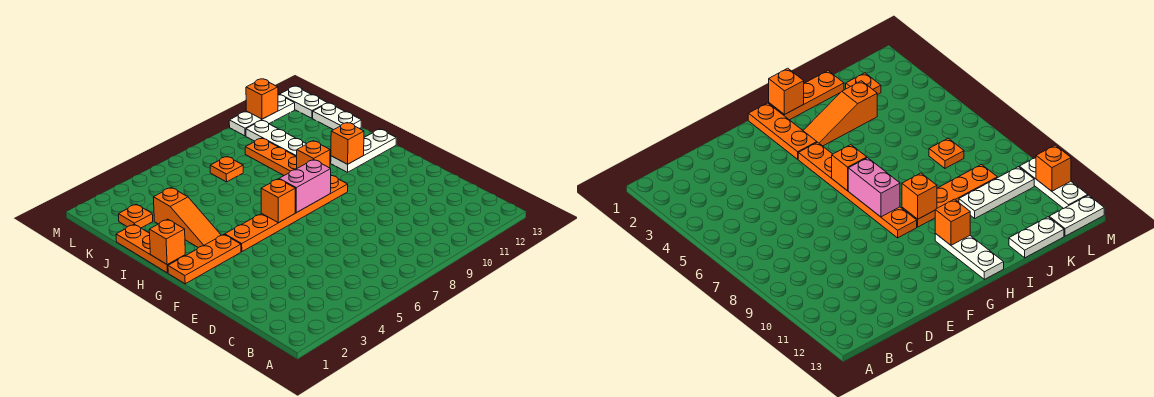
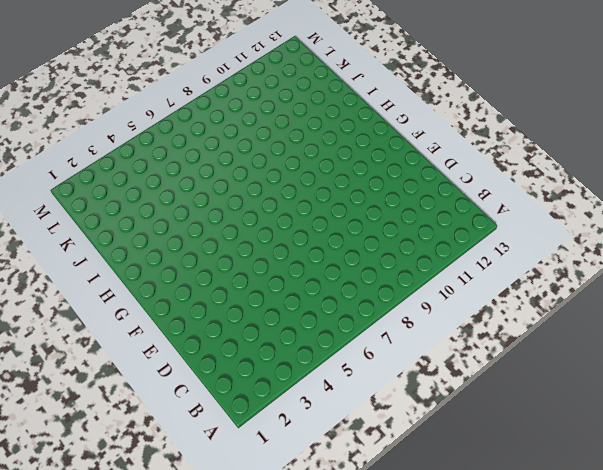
none -> orange 1x3 plate [168,235,241,284]
none -> orange 1x6 plate [225,176,348,252]
none -> orange 1x3 plate [116,224,185,273]

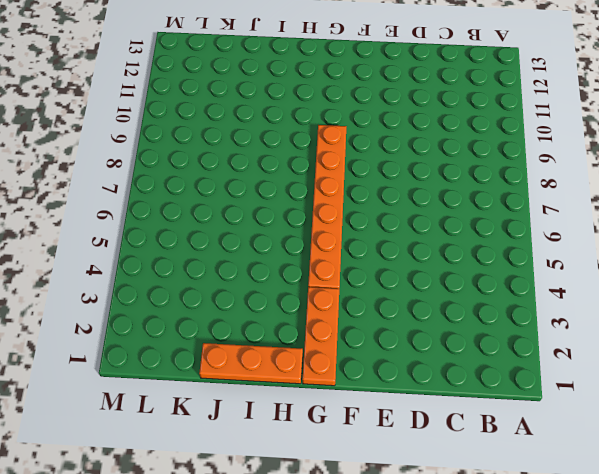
none -> orange 1x3 slope [153,187,221,248]
none -> orange 1x4 plate [245,138,297,175]
none -> white 1x3 plate [331,129,396,172]

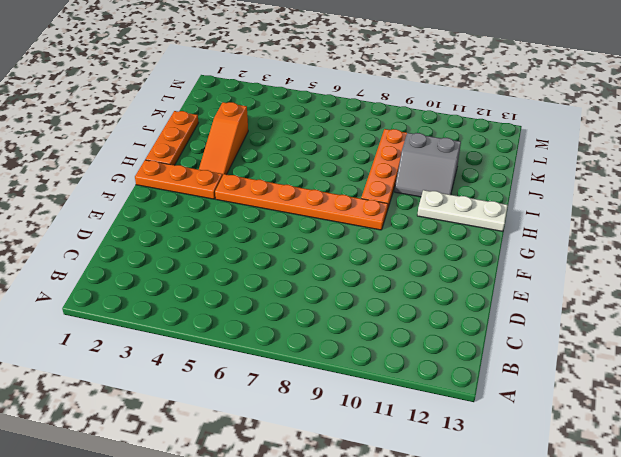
grey 2x2 slope [395,133,461,197] -> white 1x3 plate [246,121,306,157]
none -> white 1x2 plate [313,103,362,130]
none -> orange 1x1 plate [118,204,153,228]
none -> orange 1x1 plate [210,157,243,182]

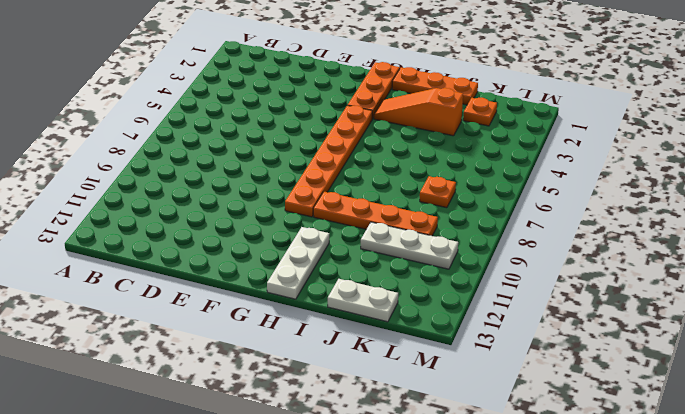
none -> white 1x2 plate [280,86,327,118]
none -> white 1x3 plate [229,95,295,136]
none -> orange 1x1 brick [261,179,295,223]

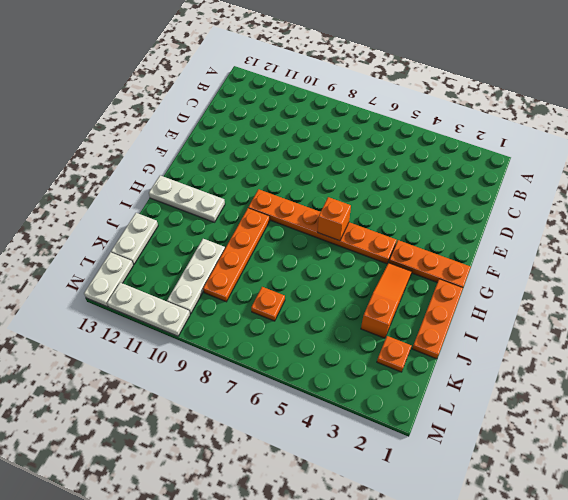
none -> pink 1x2 brick [279,160,331,213]
none -> orange 1x1 brick [149,219,185,264]
none -> orange 1x1 brick [297,141,330,168]

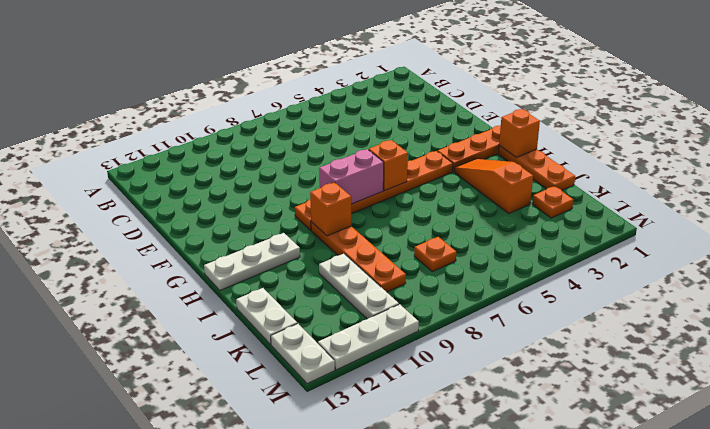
none -> orange 1x1 brick [331,123,364,164]
none -> orange 1x1 brick [246,79,278,119]

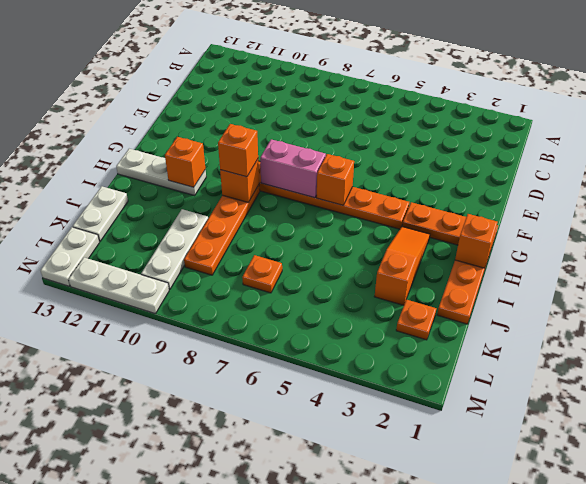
orange 1x1 brick [218,124,258,177] -> orange 1x1 brick moved to [246,79,278,119]

